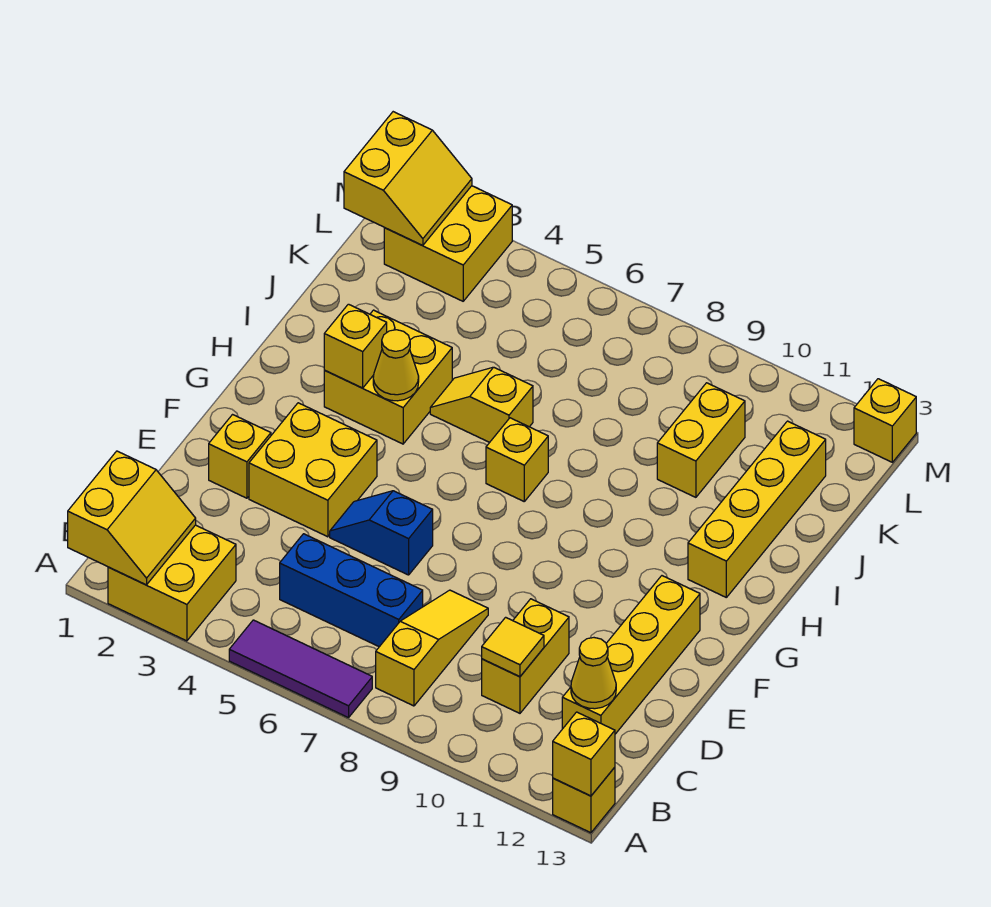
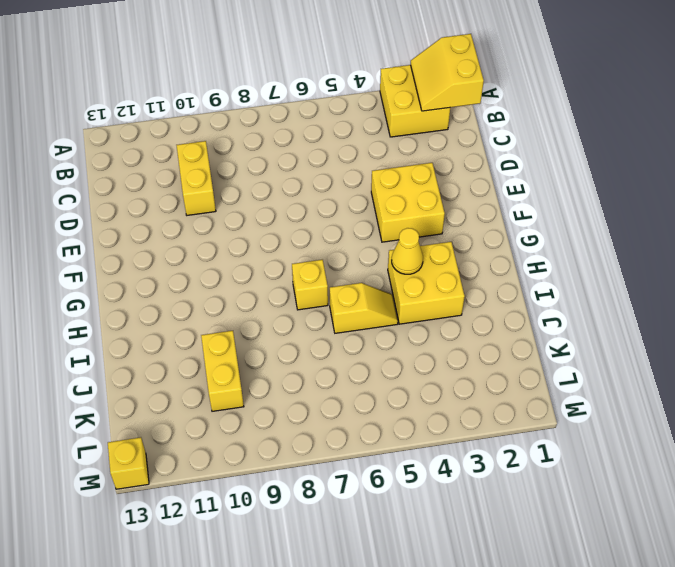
none -> purple 1x3 tile [229,620,372,718]
none -> yellow 1x1 brick [553,767,615,833]
none -> yellow 1x3 slope [376,590,488,706]

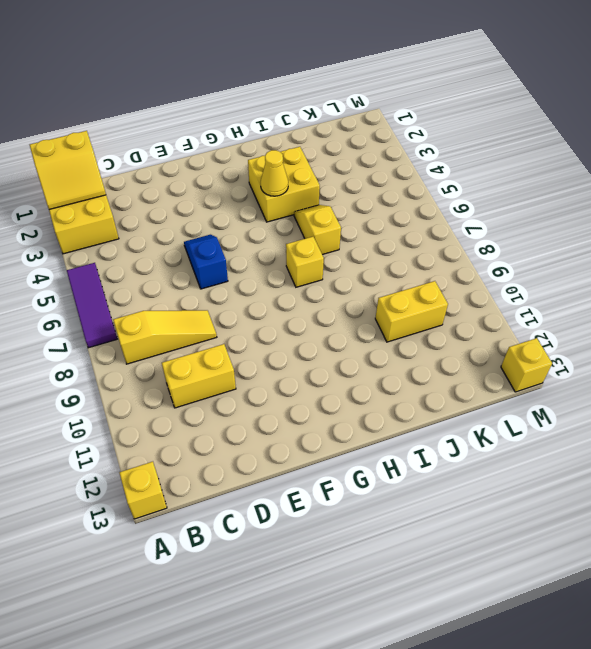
none -> blue 1x3 brick [280,534,423,647]
none -> yellow 1x4 brick [562,576,700,734]
none -> yellow 1x1 brick [209,415,271,498]

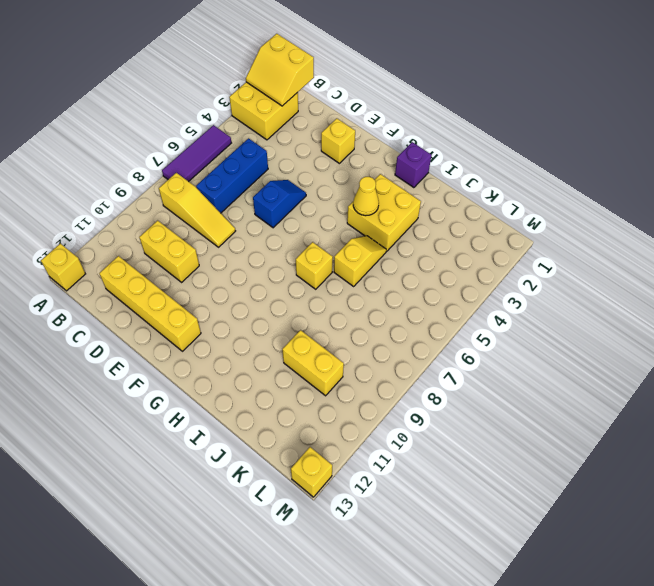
purple 1x1 brick [395,142,432,188] -> none
none -> yellow 2x2 brick [249,403,377,537]
none -> yellow 1x4 brick [688,421,826,597]
none -> yellow 2x2 brick [384,186,512,301]

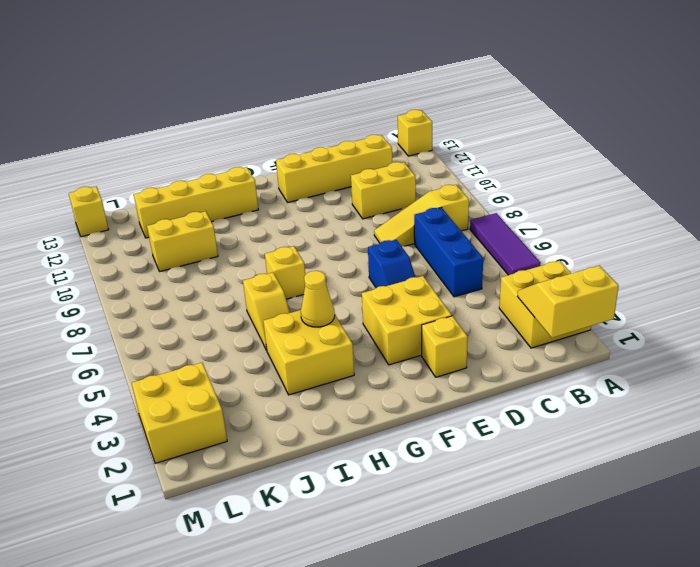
none -> yellow 1x1 brick [553,712,615,796]
none -> yellow 1x1 tile [482,617,544,677]
none -> yellow 1x1 cone [571,638,616,709]

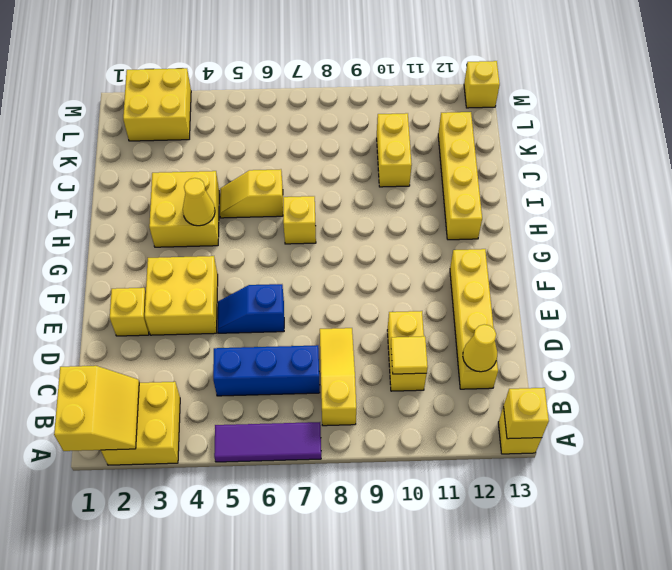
none -> yellow 1x1 brick [324,304,387,388]
none -> yellow 2x2 slope [344,112,472,246]

